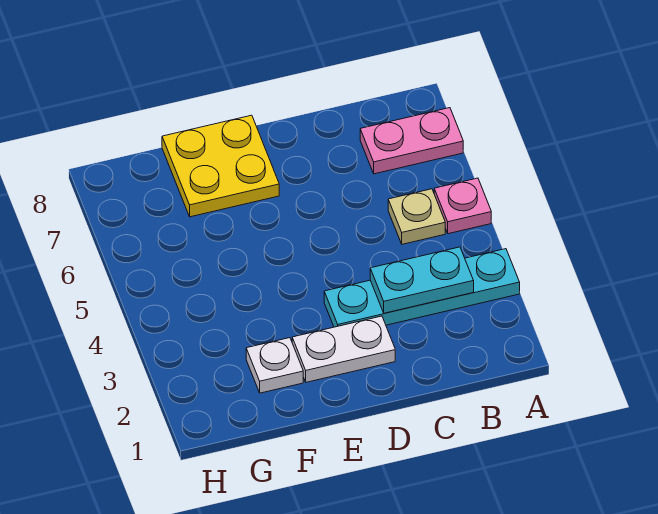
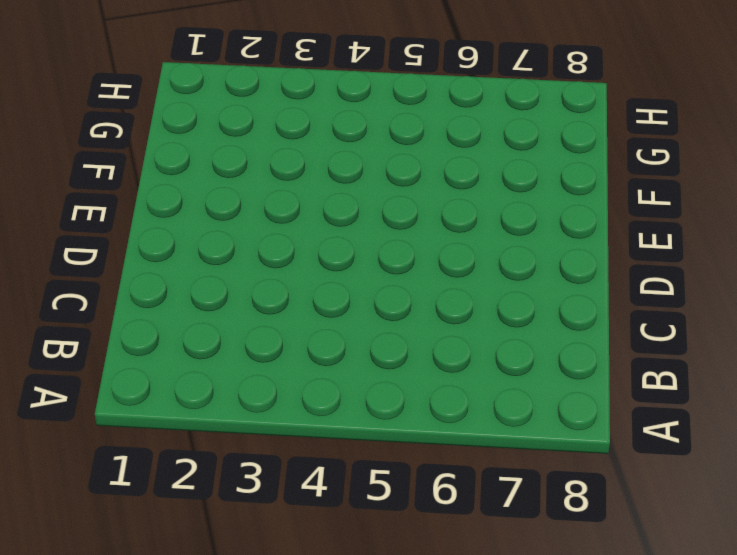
none -> cyan 1x4 plate [324,249,520,327]
none -> pink 1x1 plate [434,178,491,234]

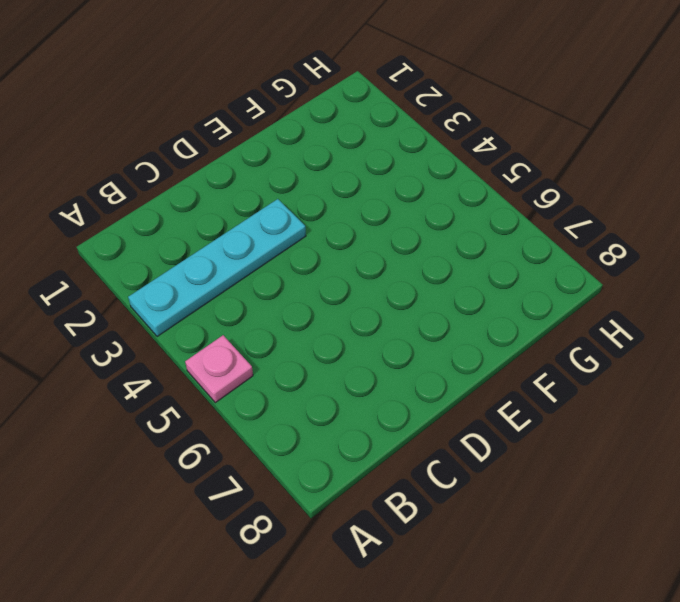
none -> pink 1x2 plate [360,108,463,174]
none -> tan 1x1 plate [388,189,445,244]

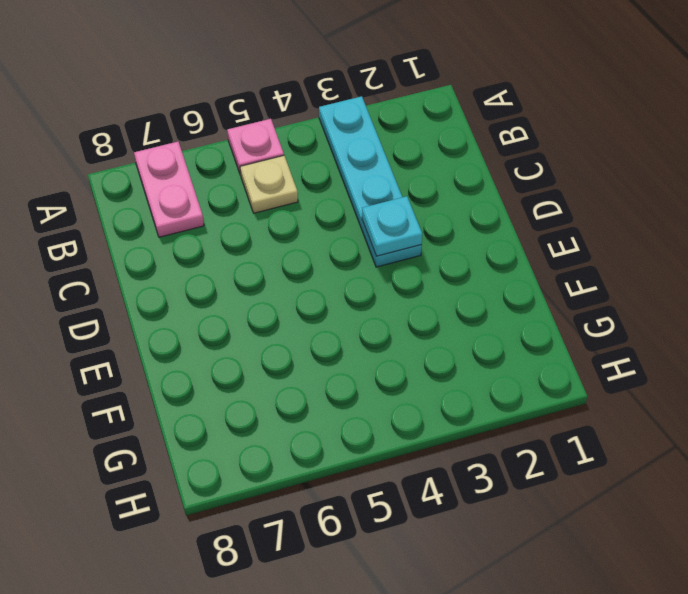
cyan 1x1 plate [362,196,422,256] -> none
none -> white 1x2 plate [292,316,395,382]
none -> yellow 2x2 plate [162,115,279,217]

